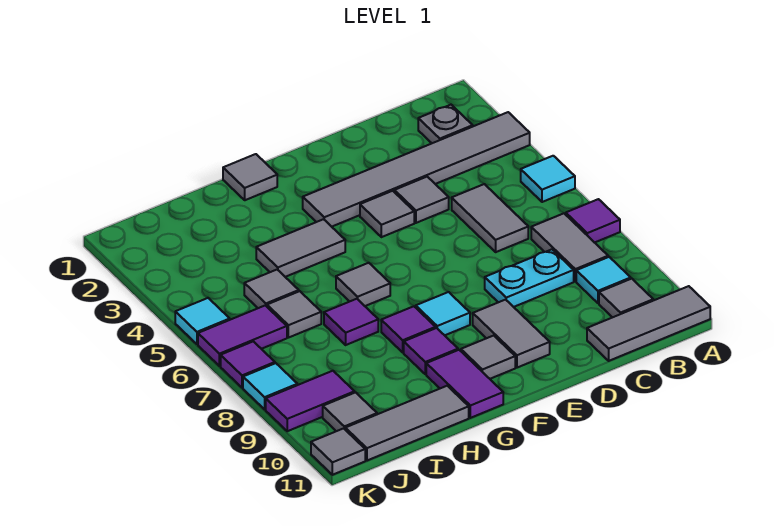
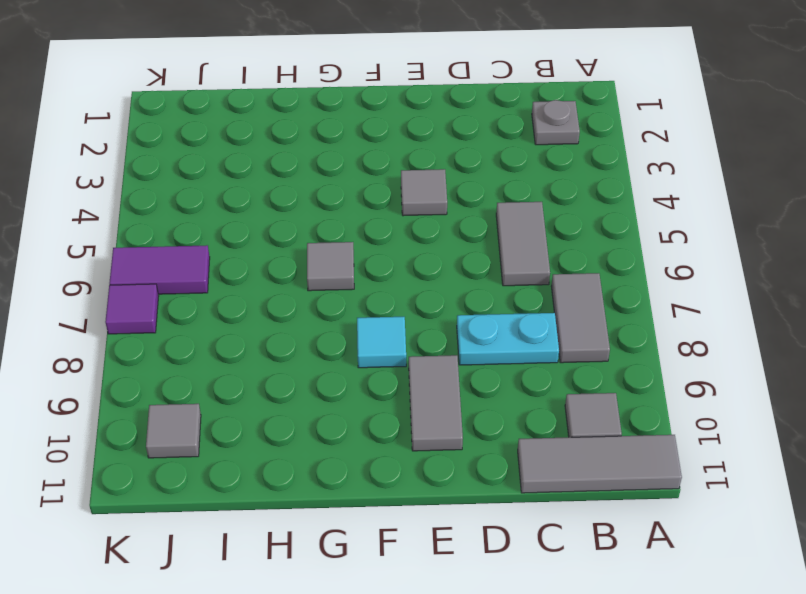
none -> grey 1x6 tile [303,112,530,227]
none -> cyan 1x1 tile [521,156,575,202]
none -> purple 1x1 tile [566,199,620,243]
none -> cyan 1x1 tile [576,257,631,303]

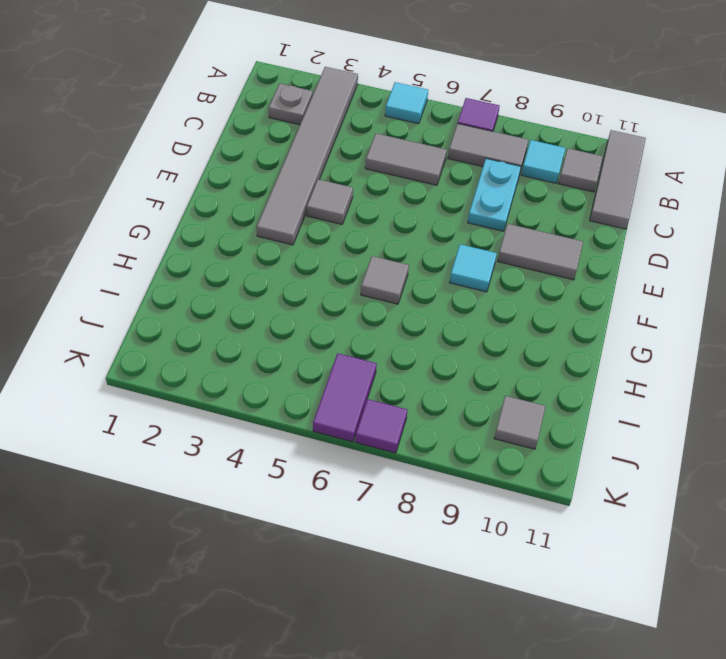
none -> grey 1x1 tile [394,177,449,223]
none -> grey 1x1 tile [461,336,515,379]
none -> grey 1x1 tile [223,154,277,200]
none -> grey 1x2 tile [256,219,345,277]

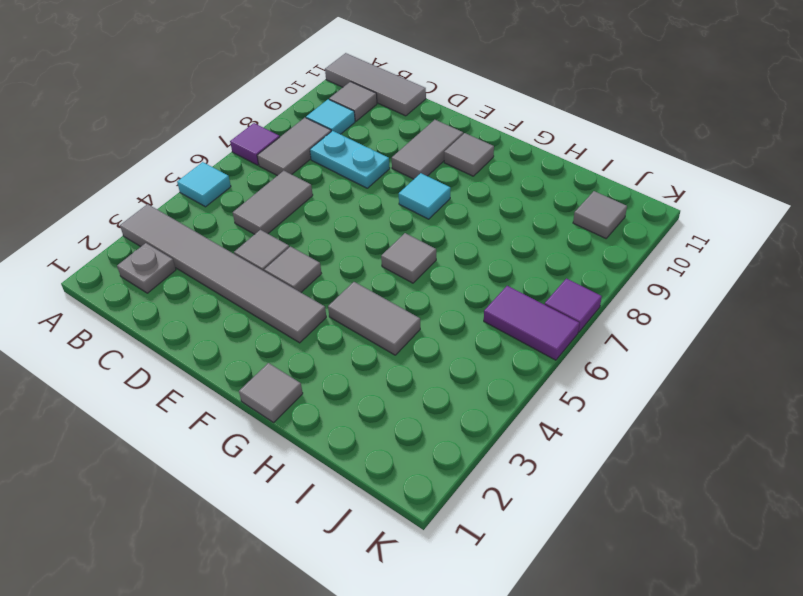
none -> purple 1x1 tile [381,306,436,352]
none -> purple 1x1 tile [404,328,458,374]
none -> purple 1x2 tile [426,350,503,418]
none -> purple 1x1 tile [324,299,378,345]

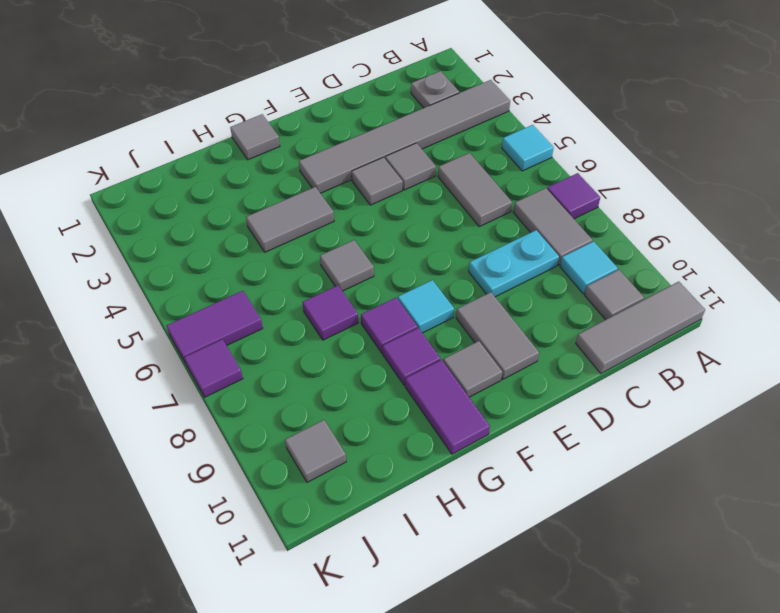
none -> grey 1x3 tile [345,386,469,461]
none -> grey 1x1 tile [244,270,299,308]
none -> grey 1x1 tile [267,291,321,338]
none -> purple 1x2 tile [266,371,355,431]

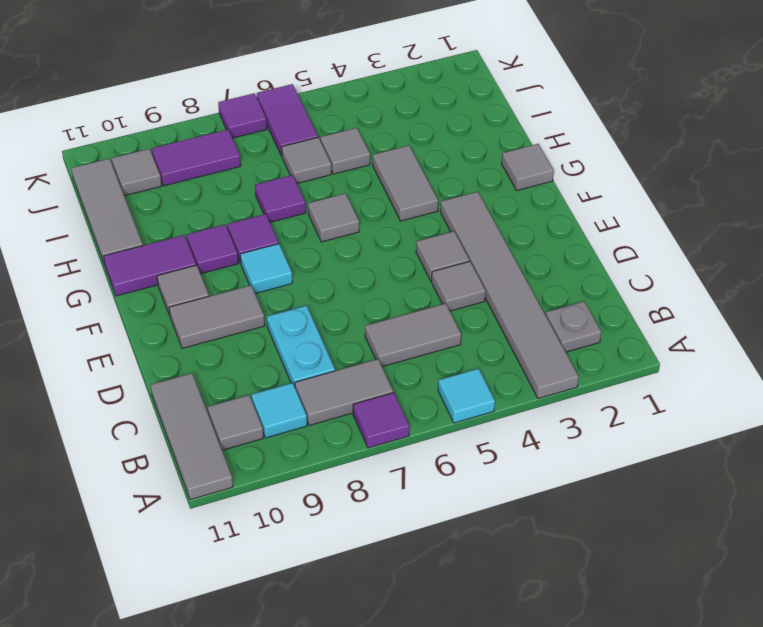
purple 1x2 tile [152,129,241,186] -> purple 1x2 tile turned to [266,371,355,431]
none -> cyan 1x1 tile [175,298,230,344]
none -> cyan 1x1 tile [243,363,297,409]
none -> grey 1x1 tile [311,428,365,475]

